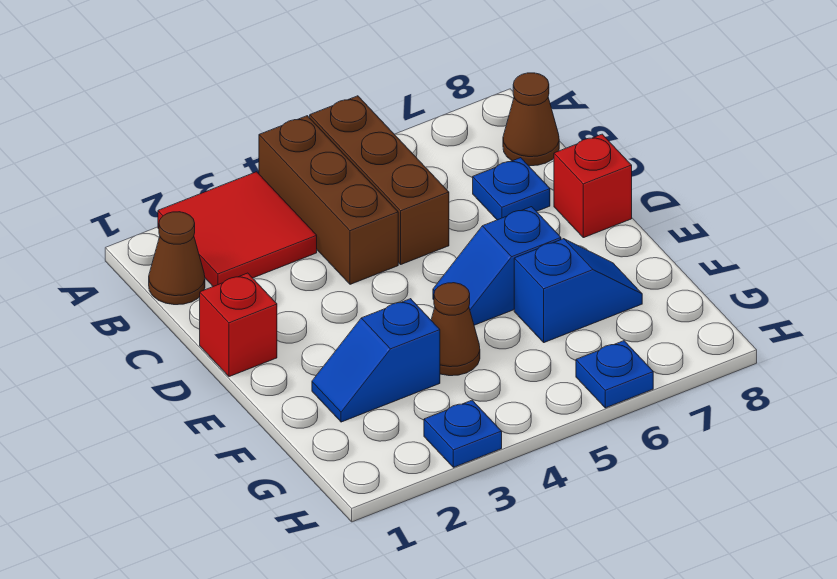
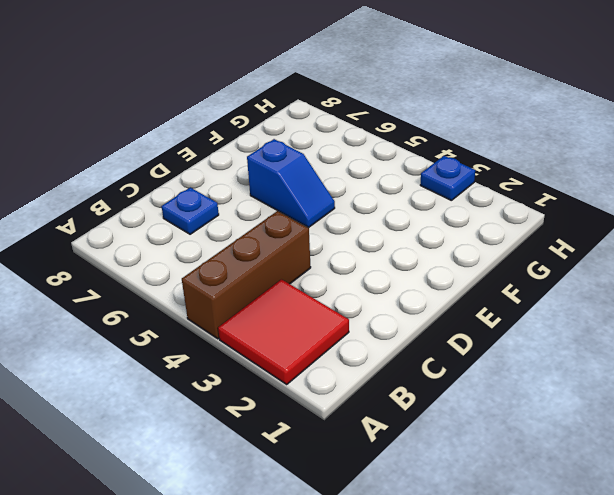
none -> brown 1x3 brick [310,96,449,264]
none -> brown 1x1 cone [149,212,205,305]
none -> brown 1x1 cone [503,73,559,166]

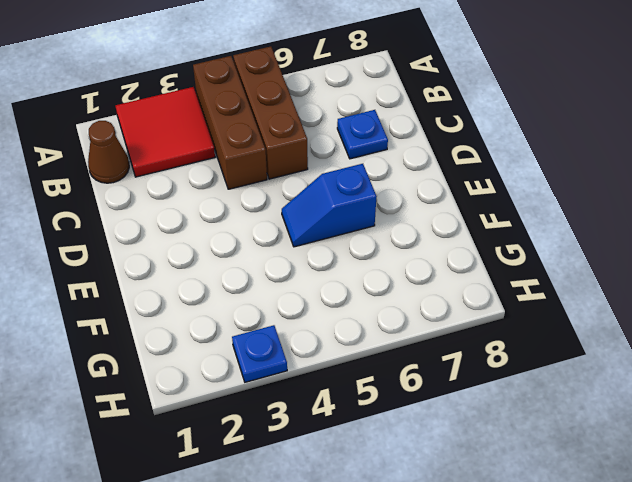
none -> brown 1x1 cone [503,73,559,166]
none -> red 1x1 brick [200,273,277,377]
none -> red 1x1 brick [554,134,632,238]

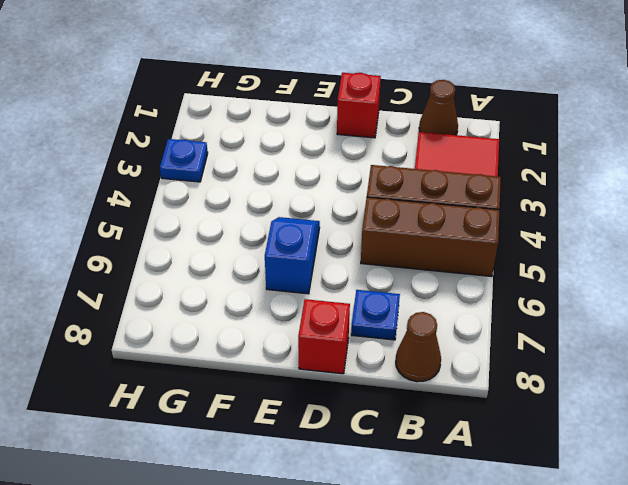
none -> blue 1x2 slope [312,299,440,422]
none -> brown 1x1 cone [431,283,480,376]
none -> blue 1x2 slope [514,239,642,343]

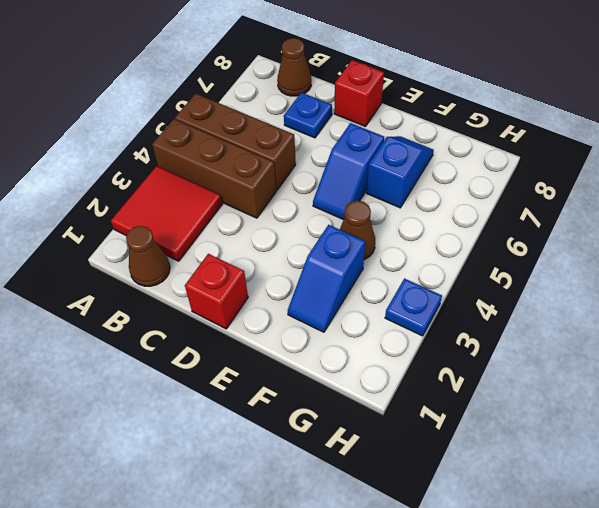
none -> blue 1x1 plate [576,341,653,408]

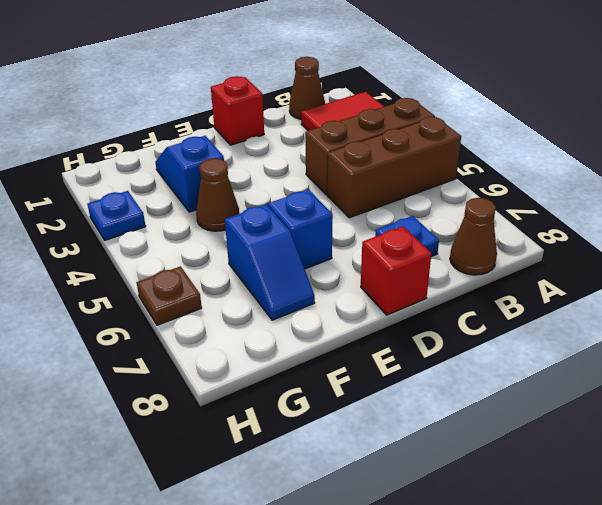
brown 1x1 plate [137,266,202,325] -> blue 1x1 plate [576,341,653,408]

